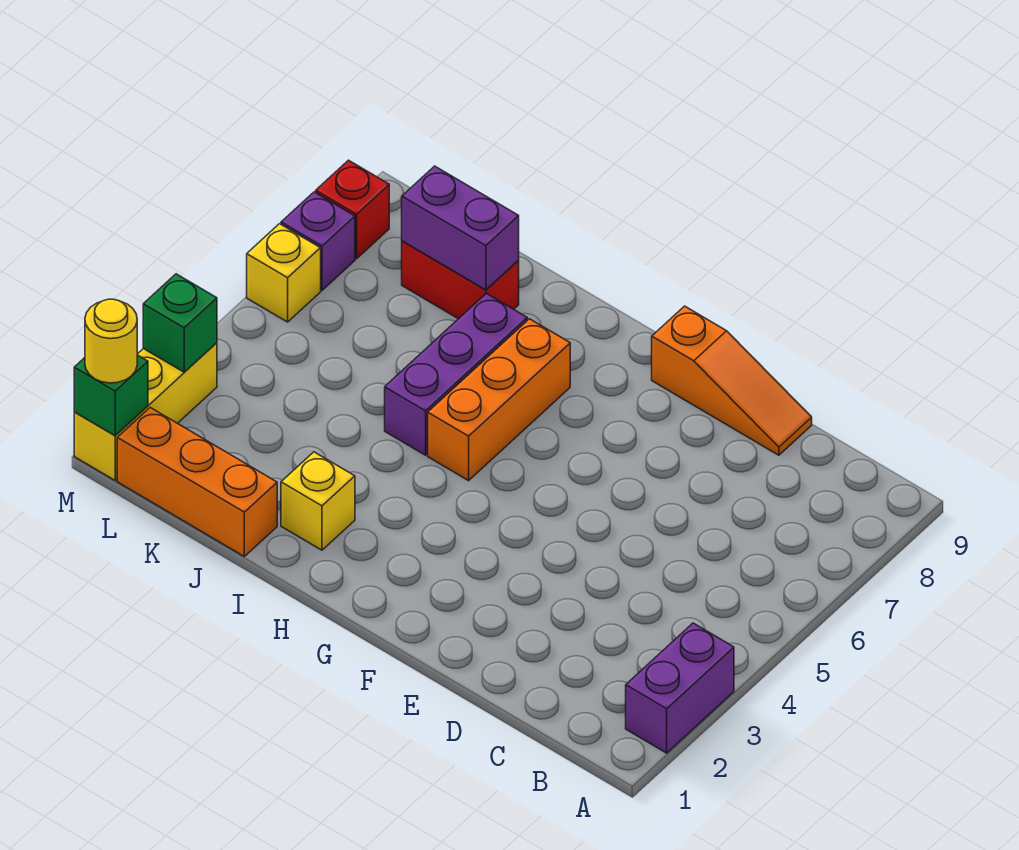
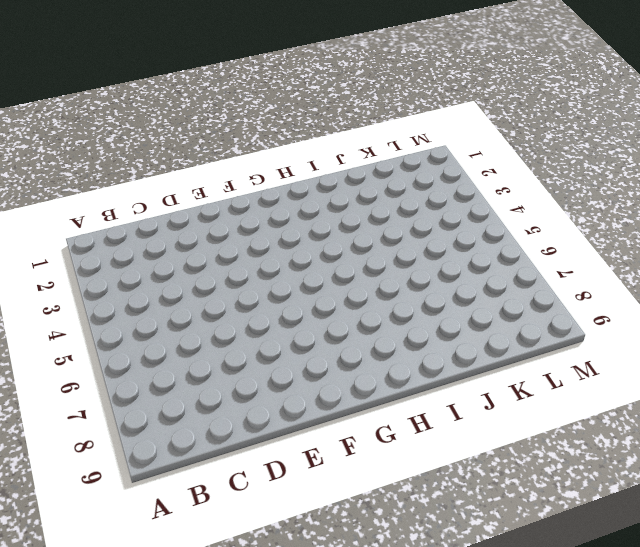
none -> purple 1x2 brick [626,623,734,753]
none -> orange 1x3 slope [652,306,812,455]
none -> orange 1x3 brick [428,319,570,481]

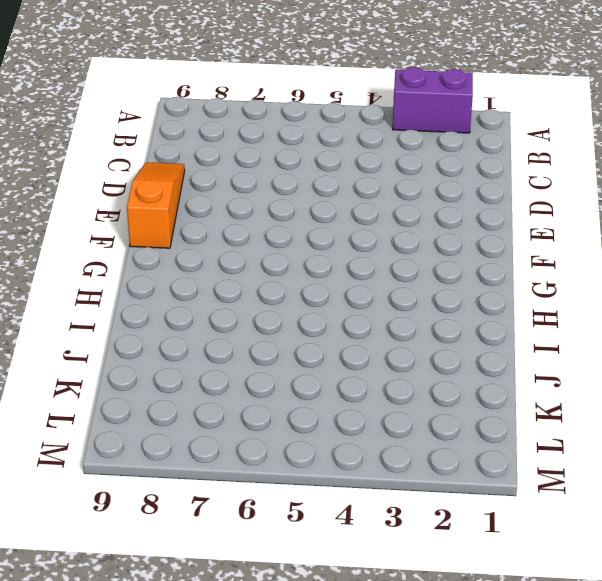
none -> orange 1x3 brick [428,319,570,481]
none -> yellow 1x1 brick [281,452,355,550]
none -> purple 1x3 brick [385,293,527,455]

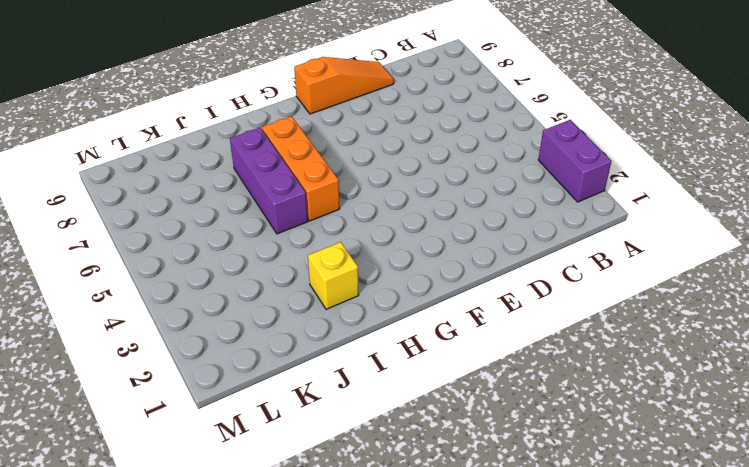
none -> orange 1x3 brick [117,408,277,556]
none -> red 1x2 brick [402,241,519,319]
none -> yellow 1x3 brick [74,343,217,480]

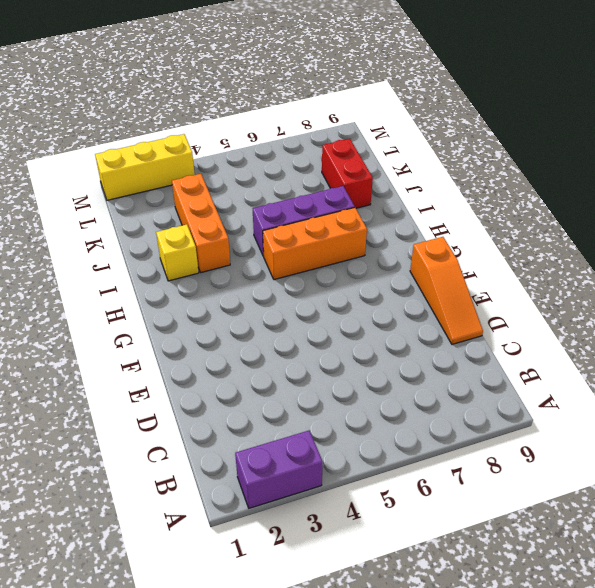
orange 1x3 brick [172,174,230,273] -> orange 1x3 brick moved to [117,408,277,556]
none -> yellow 1x1 brick [247,224,321,322]
none -> purple 1x1 brick [281,192,355,290]
none -> red 1x1 brick [316,160,389,259]

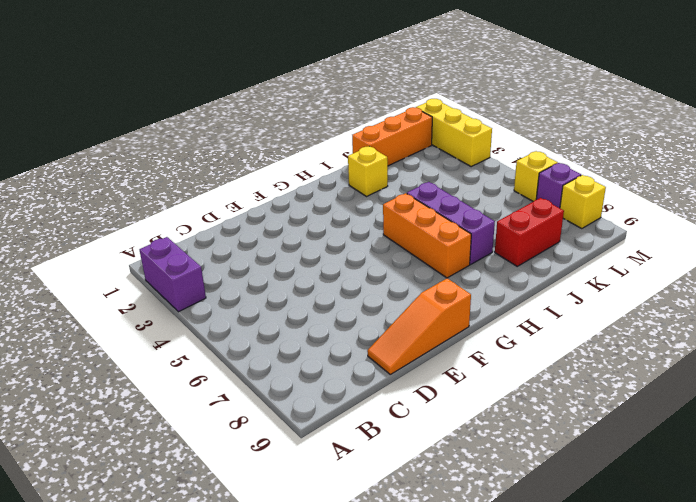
yellow 1x1 brick [560,175,606,229] -> red 1x1 brick [316,160,389,259]
none -> purple 1x2 brick [402,166,519,290]
none -> green 1x1 brick [74,355,148,436]
none -> green 1x1 brick [143,274,217,372]

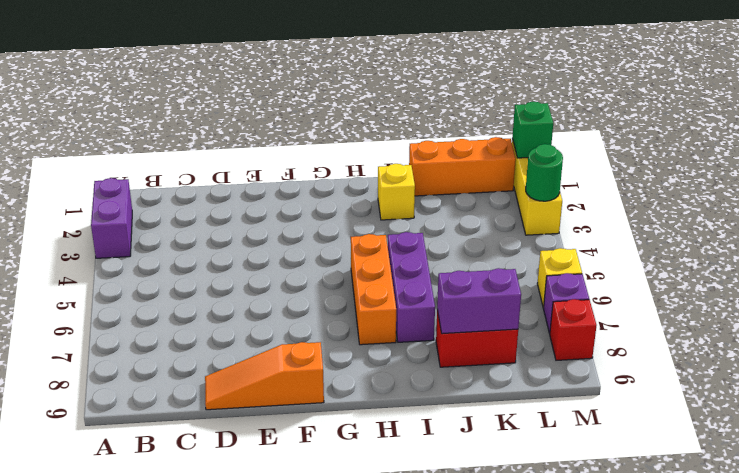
green 1x1 round brick [526,144,563,201] -> green 1x1 brick [143,274,217,372]
none -> yellow 1x1 round brick [85,299,137,383]

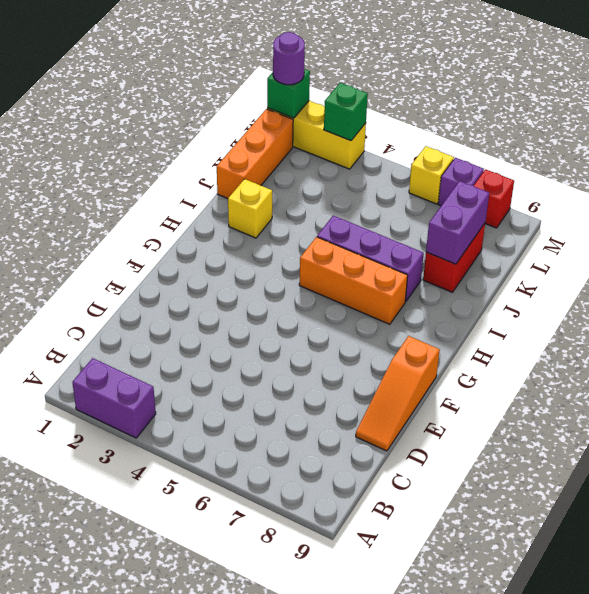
purple 1x1 round brick [273,32,305,85] -> yellow 1x1 round brick [85,299,137,383]

